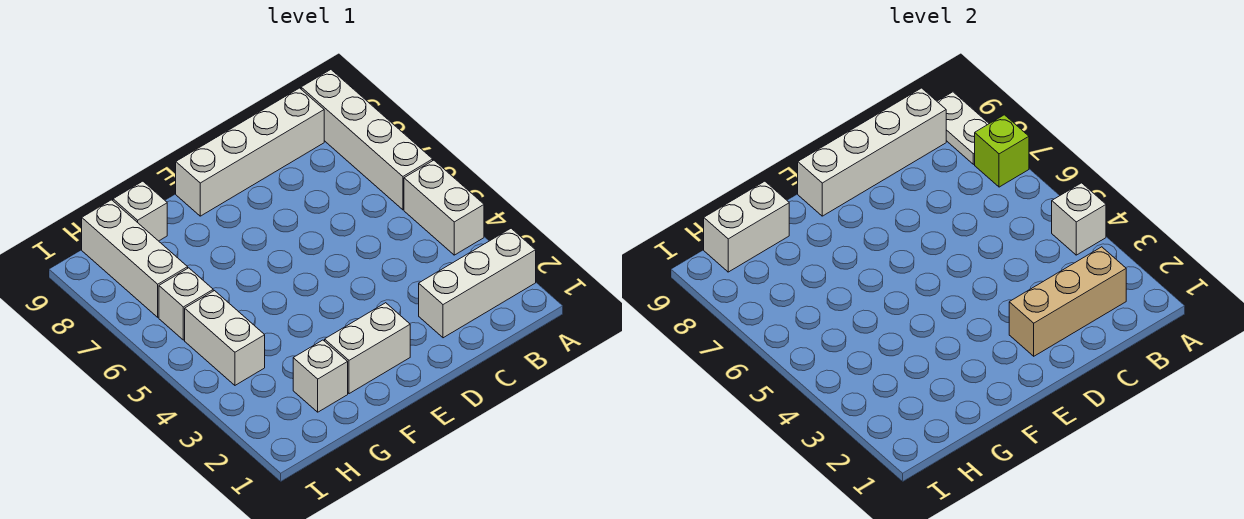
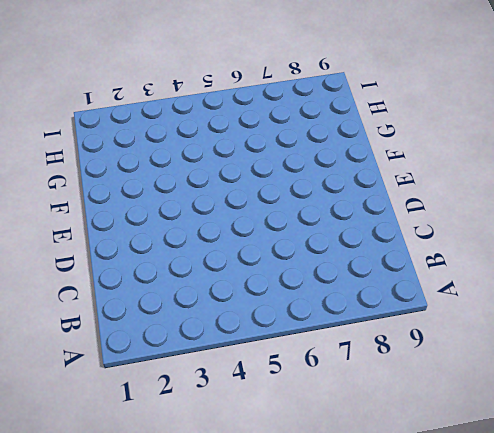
none -> white 1x3 brick [419,228,536,338]
none -> white 1x2 brick [404,160,484,255]
none -> white 1x4 brick [301,70,433,210]

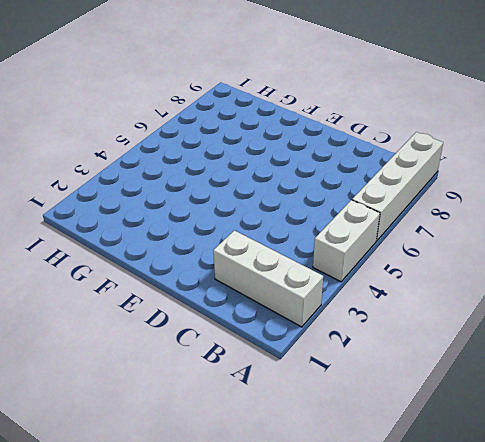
none -> white 1x4 brick [176,88,324,216]
none -> white 1x2 brick [325,303,410,394]
none -> white 1x1 brick [293,340,348,412]

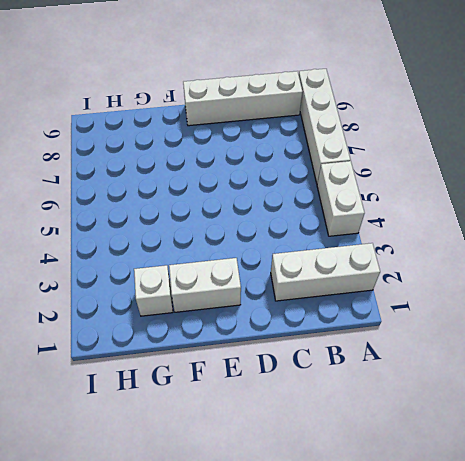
none -> white 1x1 brick [113,181,167,241]
none -> white 1x2 brick [185,291,265,385]
none -> white 1x1 brick [159,268,213,340]

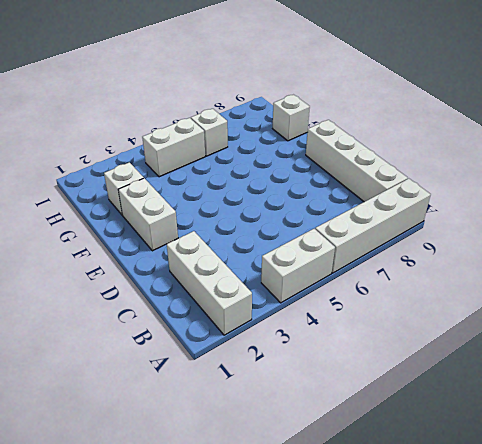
none -> white 1x3 brick [82,200,188,317]
none -> white 1x1 brick [1052,183,1106,255]
none -> lime 1x1 brick [975,115,1029,187]

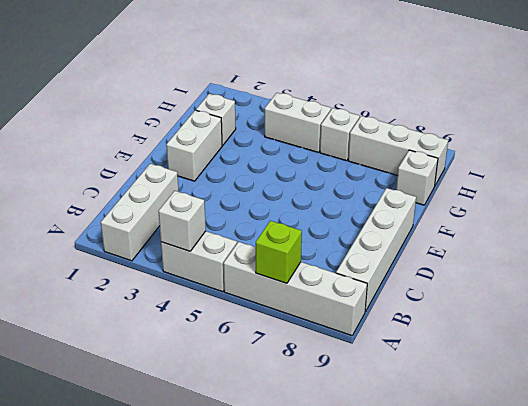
none -> white 1x2 plate [937,92,989,164]
none -> tan 1x3 brick [1009,247,1126,356]
none -> white 1x4 brick [798,88,946,216]

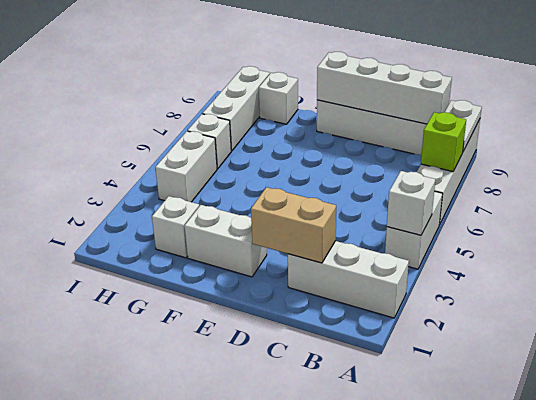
tan 1x2 brick [251,187,336,263] -> tan 1x3 brick [1009,247,1126,356]
none -> white 1x2 brick [704,181,789,272]

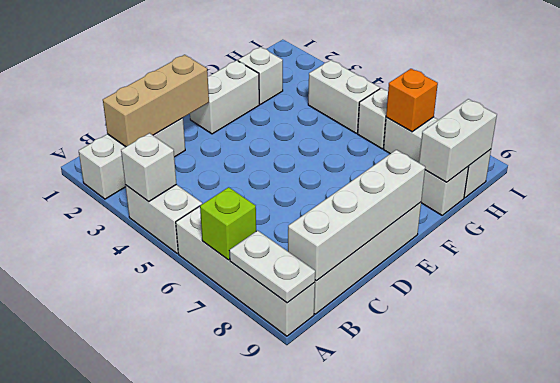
orange 1x1 brick [386,69,438,132] -> none

